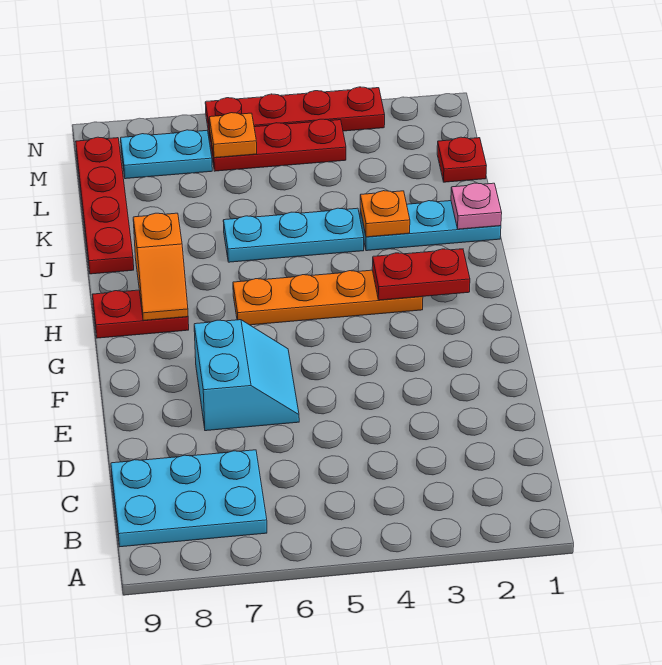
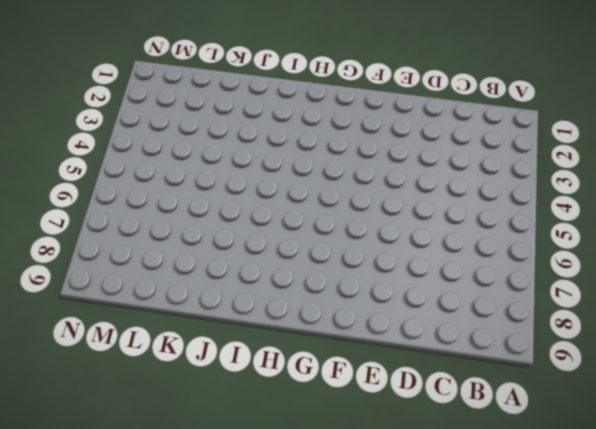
none -> cyan 2x3 plate [111,450,267,547]
none -> cyan 2x2 slope [194,320,299,431]
none -> orange 1x4 plate [233,270,423,325]

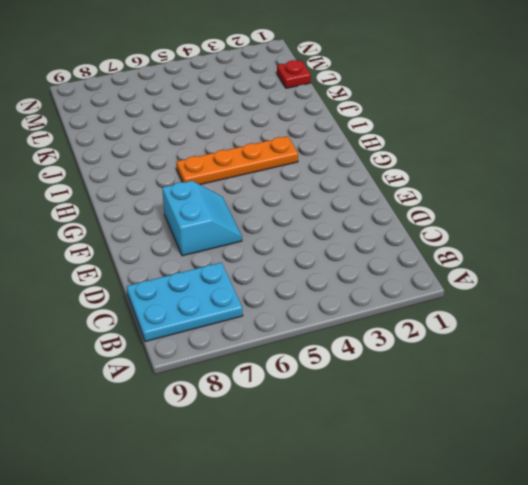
none -> red 1x2 plate [92,290,189,338]
none -> cyan 1x3 plate [360,201,501,251]
none -> cyan 1x3 plate [223,208,364,262]

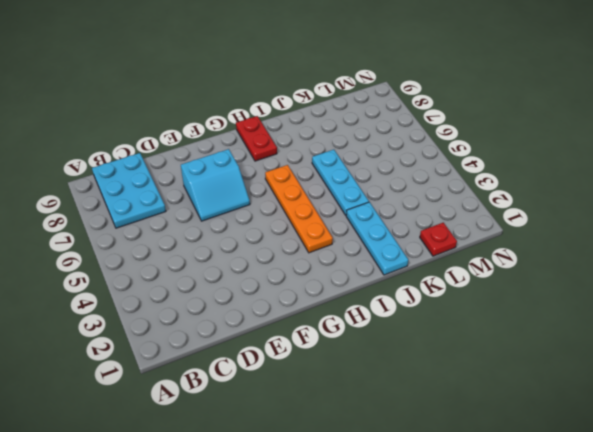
none -> red 1x4 plate [76,137,134,274]
none -> red 1x3 plate [210,119,346,171]
none -> cyan 1x2 plate [121,130,212,179]

